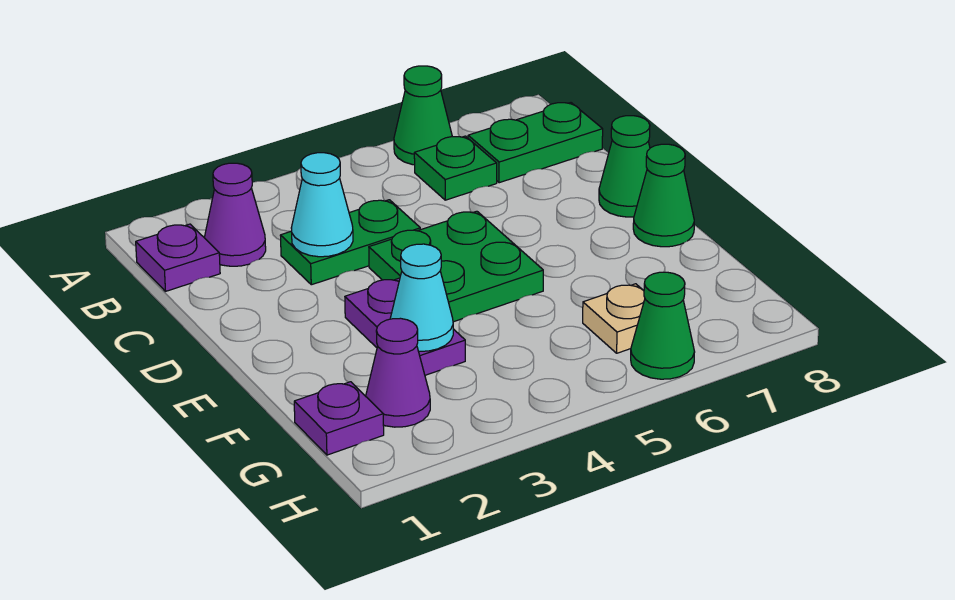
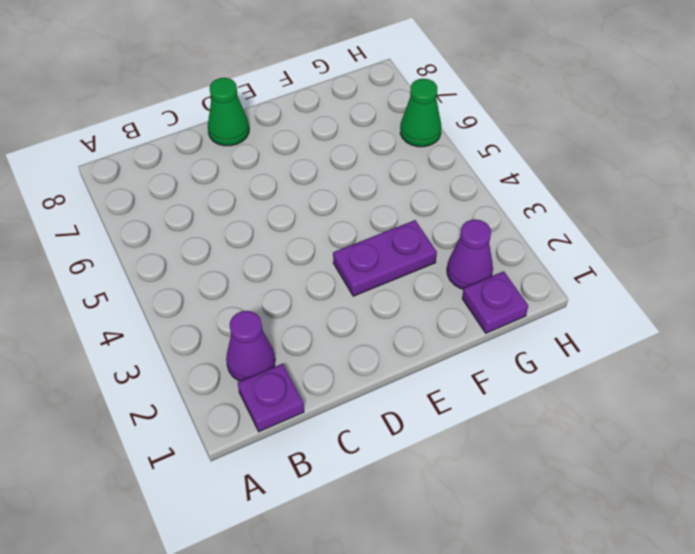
none -> green 1x1 cone [394,66,452,165]
none -> green 1x1 plate [414,136,497,200]
none -> green 1x2 plate [468,103,603,183]

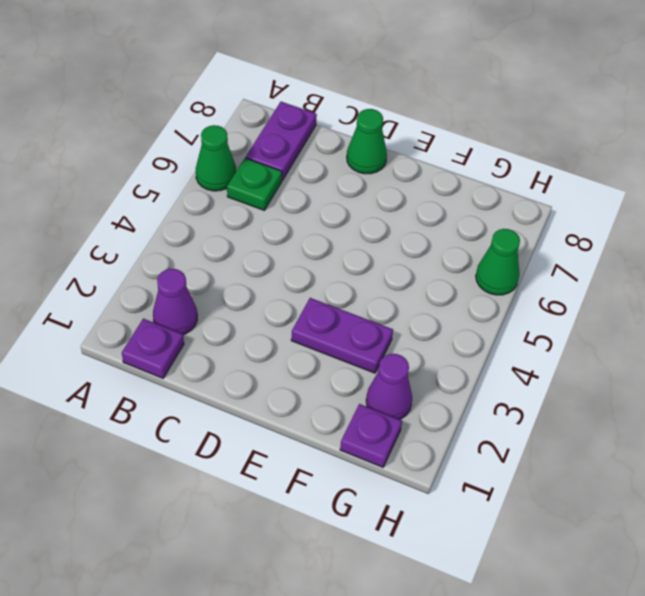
purple 1x2 plate [246,102,317,180] -> green 1x2 plate [468,103,603,183]
none -> green 1x2 plate [280,200,420,285]
none -> green 2x2 plate [369,211,543,322]
none -> green 1x1 cone [633,144,694,247]

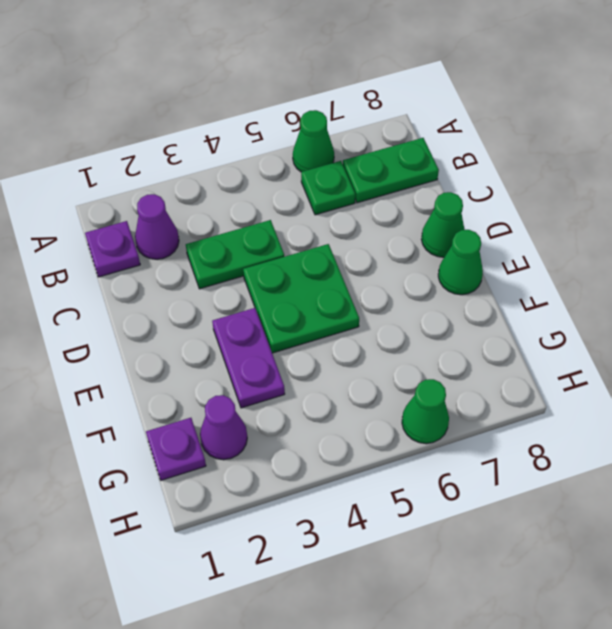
none -> tan 1x1 plate [583,284,645,353]
none -> cyan 1x1 cone [291,153,353,257]
none -> cyan 1x1 cone [390,244,453,351]

